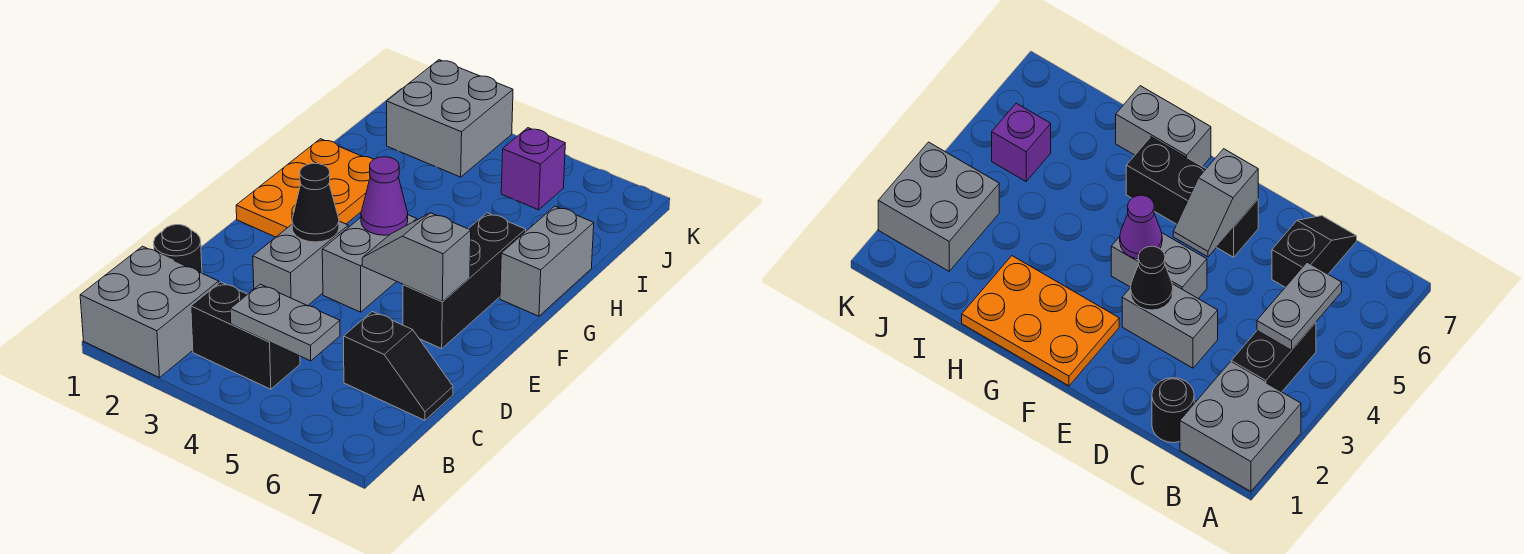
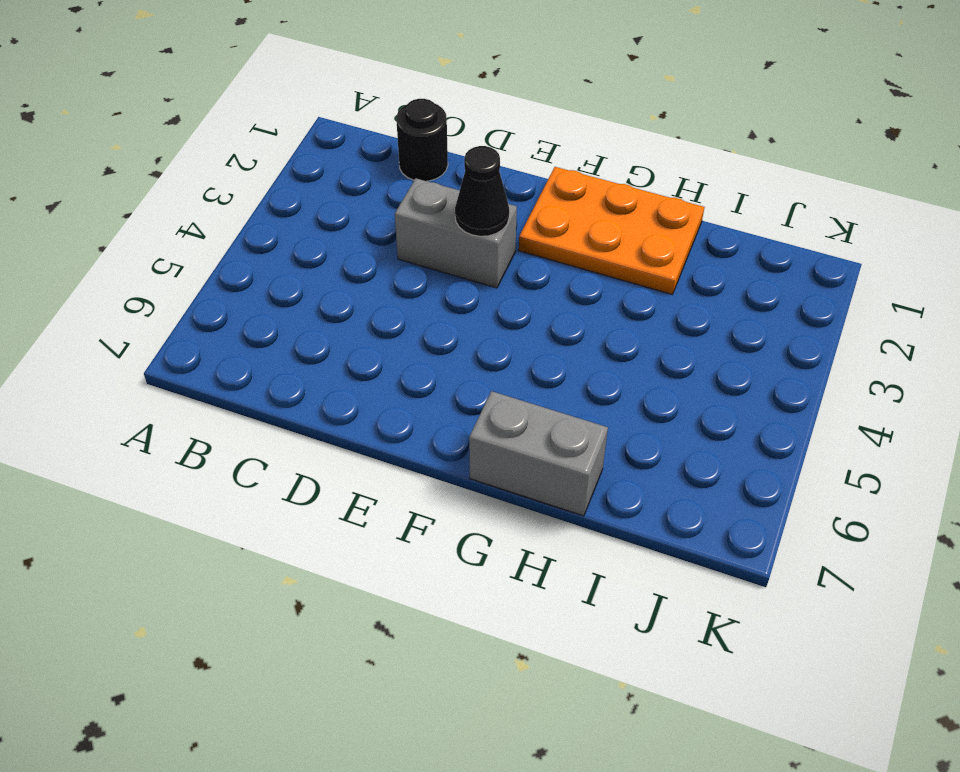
none -> grey 2x2 brick [80,246,219,378]
none -> black 1x2 brick [191,282,300,389]
none -> black 1x2 slope [344,312,453,420]

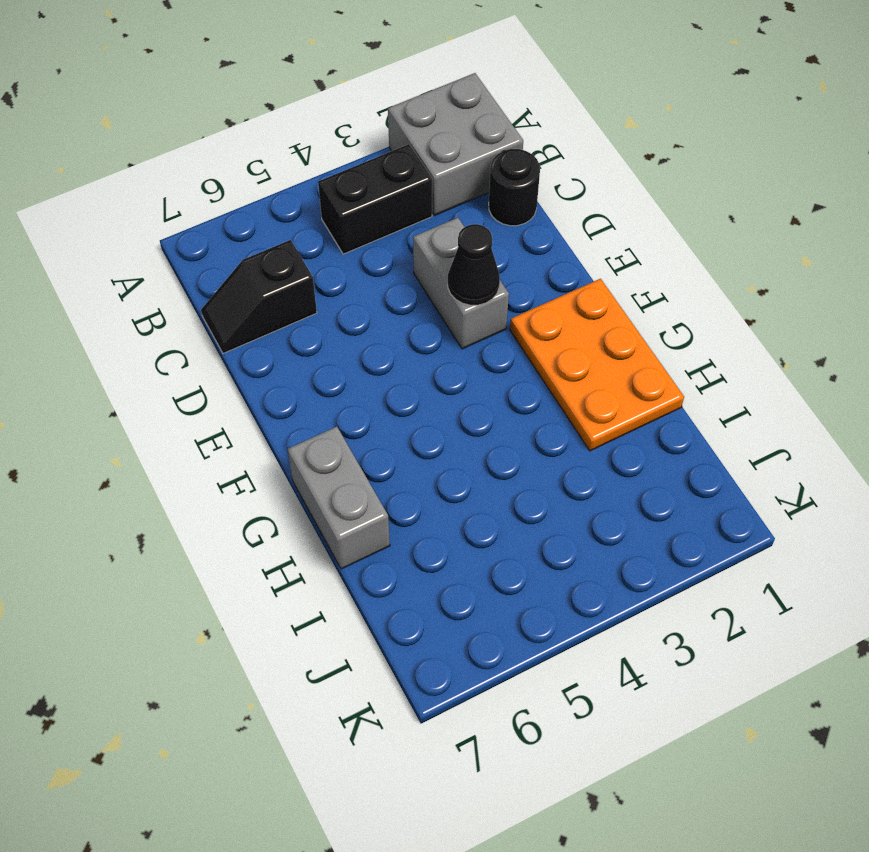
none -> grey 1x2 brick [322,215,417,312]
none -> black 1x3 brick [403,213,526,349]
none -> grey 2x2 brick [387,60,513,177]

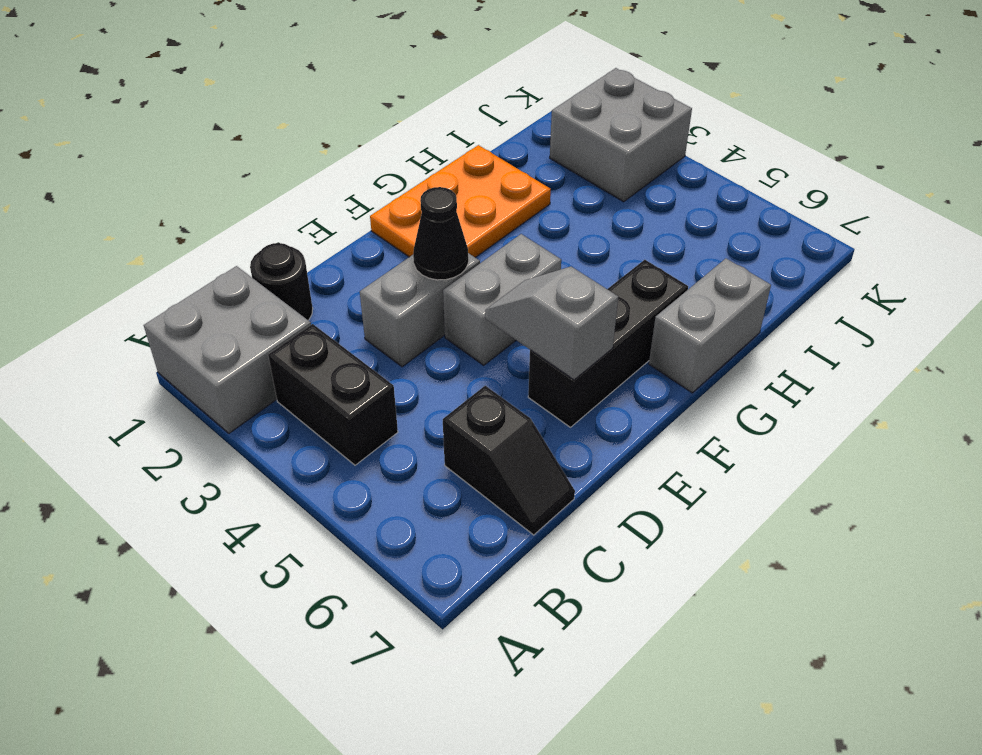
none -> purple 1x1 brick [501,128,565,210]
none -> grey 1x2 plate [230,284,340,361]
none -> purple 1x1 cone [361,157,408,235]

